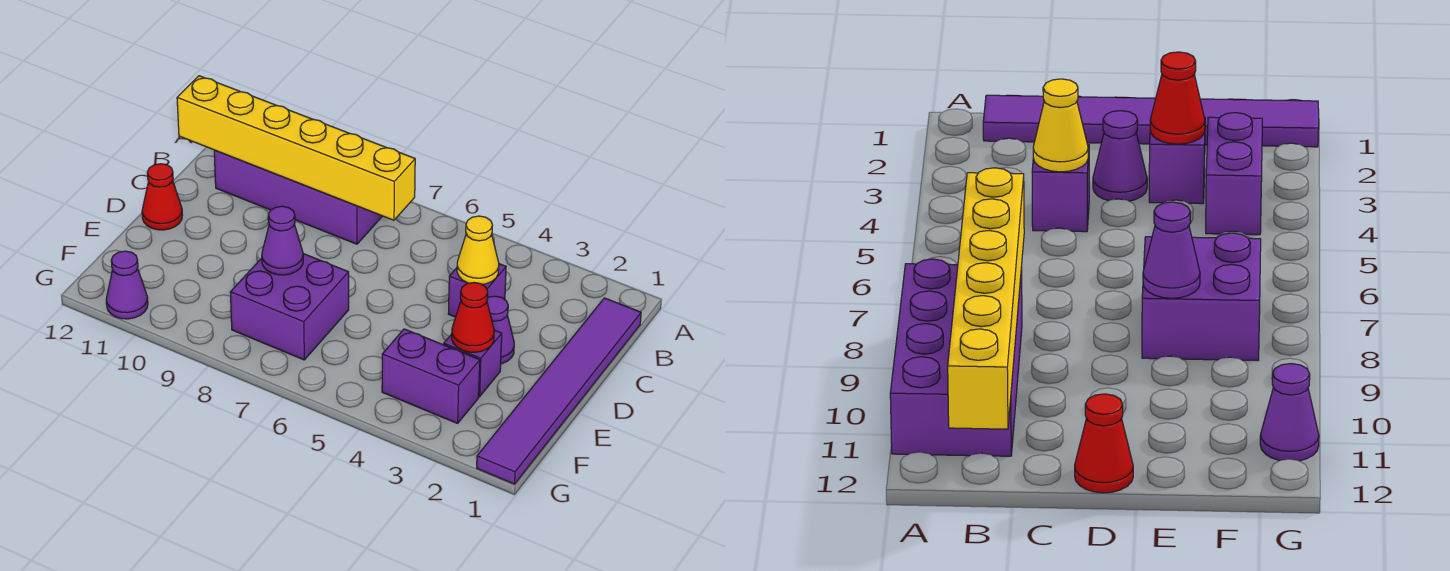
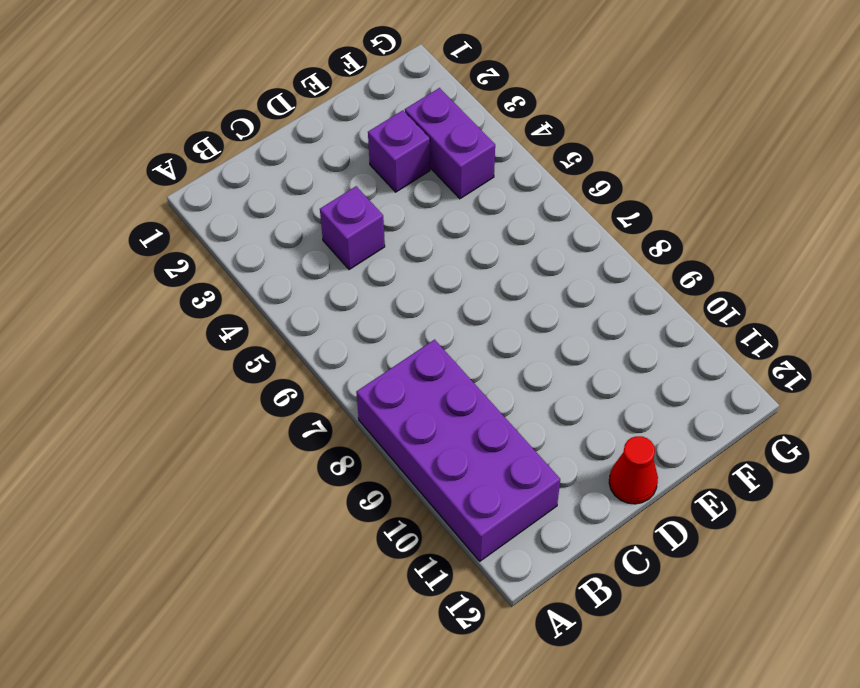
none -> purple 1x6 tile [477,298,641,484]
none -> purple 1x1 cone [487,296,514,364]
none -> purple 2x2 brick [230,254,349,360]

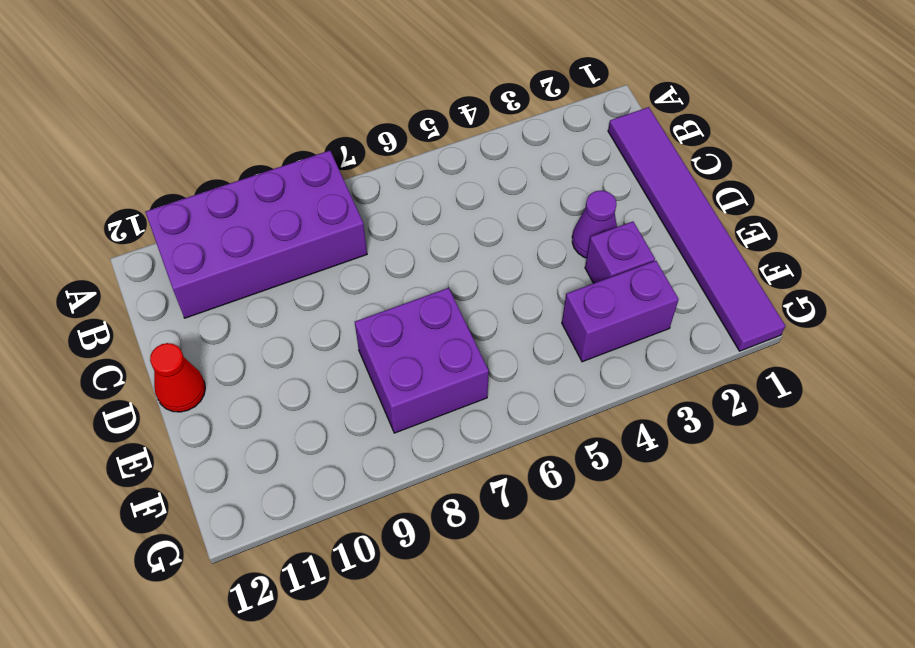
none -> purple 1x1 brick [448,264,506,317]
none -> purple 1x1 cone [106,251,148,319]
none -> yellow 1x6 brick [177,76,415,220]

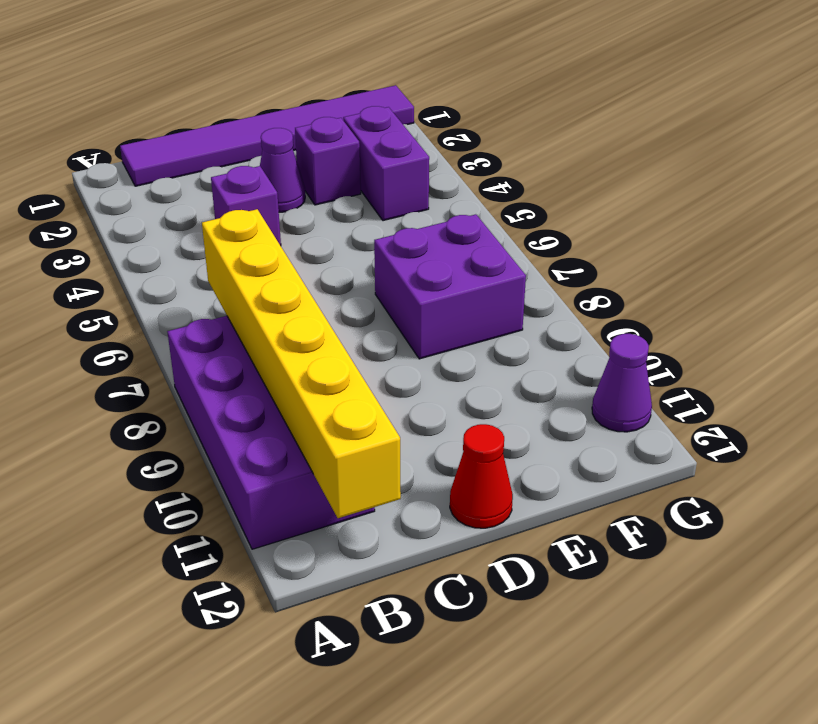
none -> yellow 1x1 cone [457,216,499,285]
none -> red 1x1 cone [452,283,494,352]
none -> purple 1x1 cone [262,206,303,275]

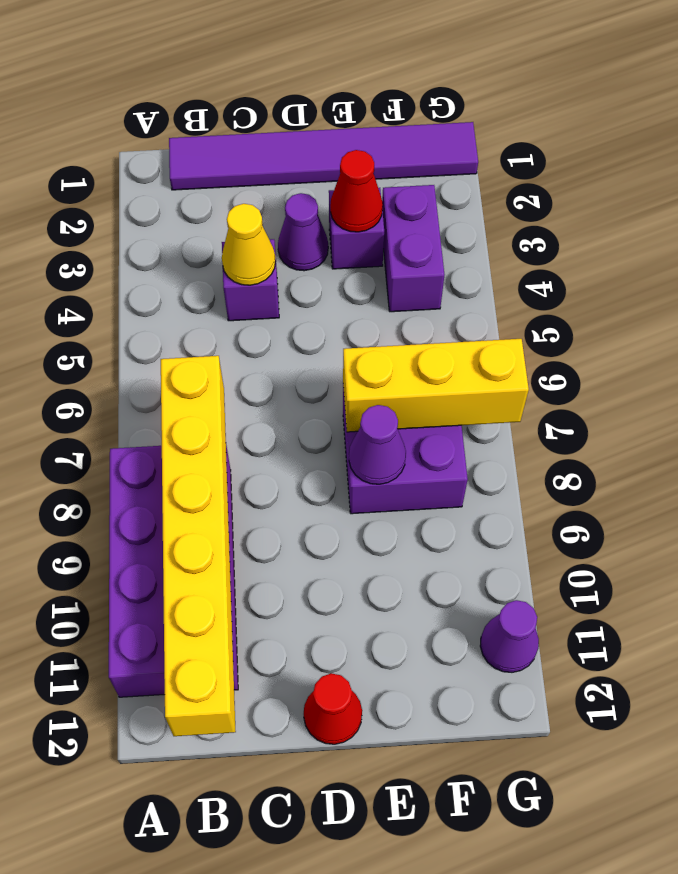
yellow 1x3 brick [343,339,529,432] -> none

